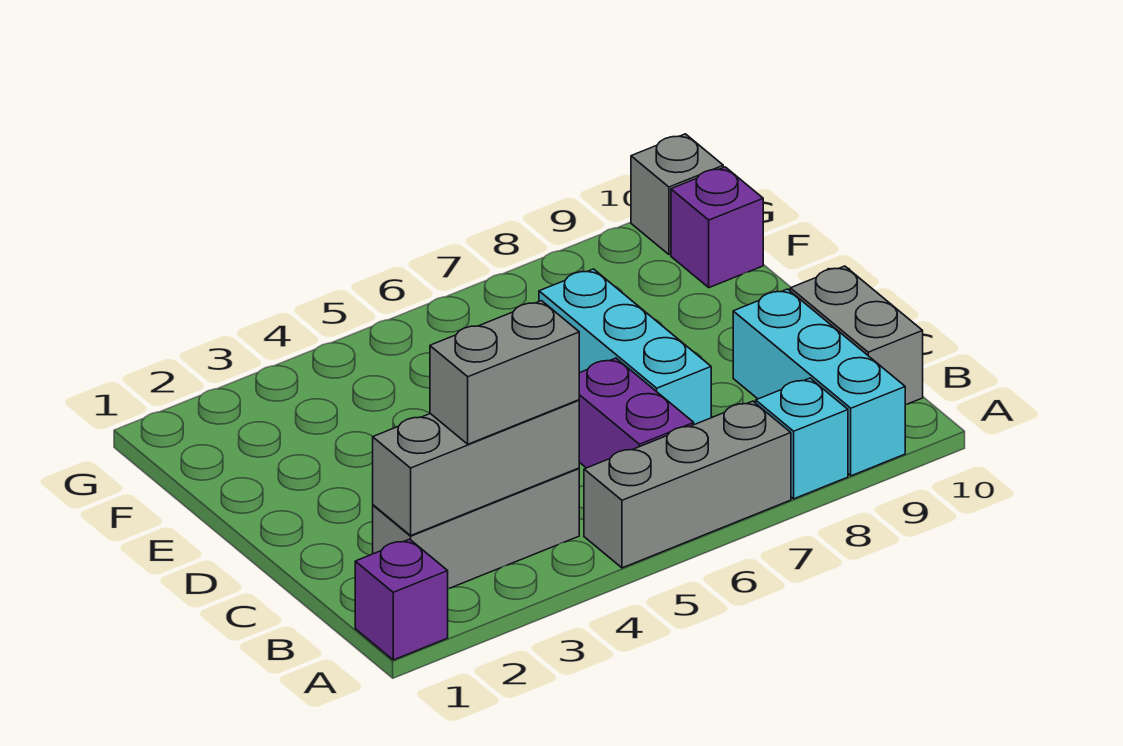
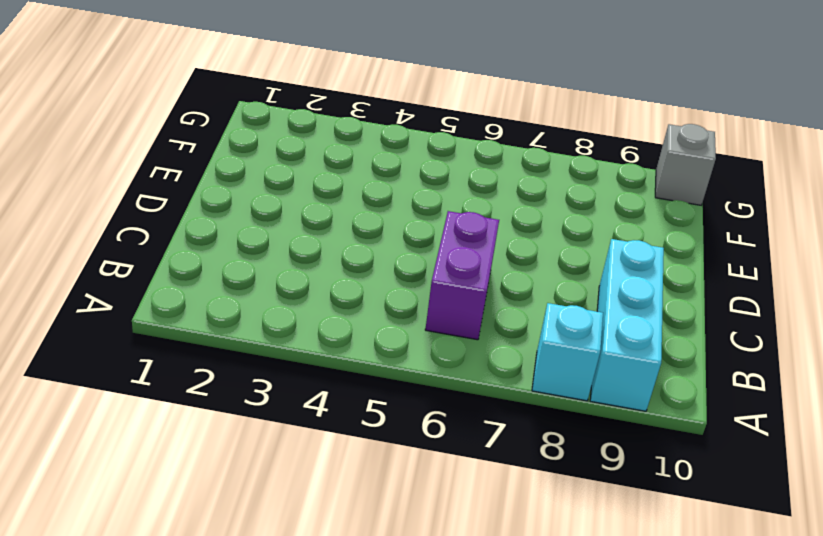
none -> purple 1x1 brick [355,539,448,660]
none -> grey 1x3 brick [584,401,791,568]
none -> grey 1x3 brick [373,468,579,589]

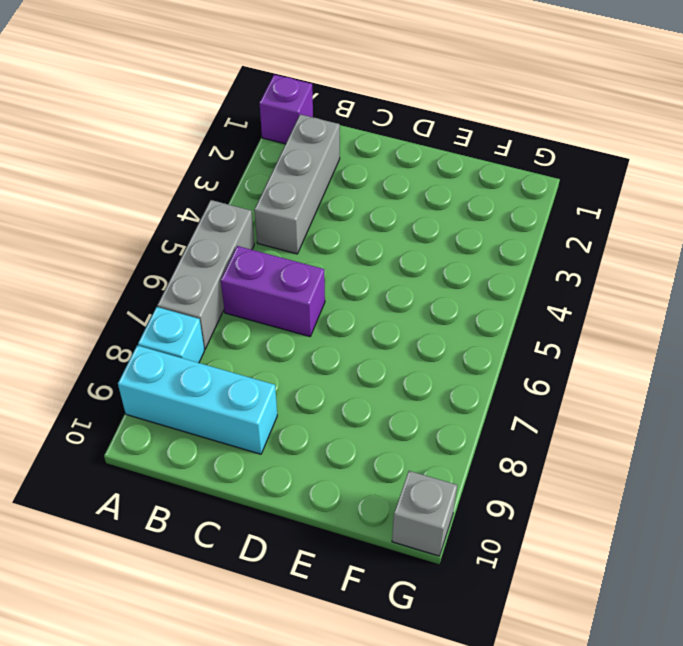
none -> grey 1x2 brick [790,266,923,405]
none -> cyan 1x3 brick [539,269,711,425]
none -> purple 1x1 brick [671,167,763,288]

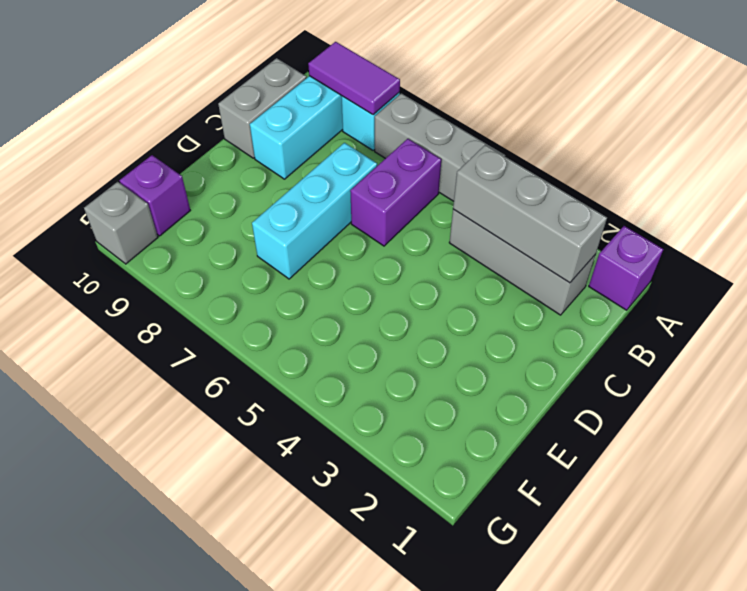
purple 1x2 tile [308,42,400,115] -> none
none -> grey 1x2 brick [430,301,579,444]

